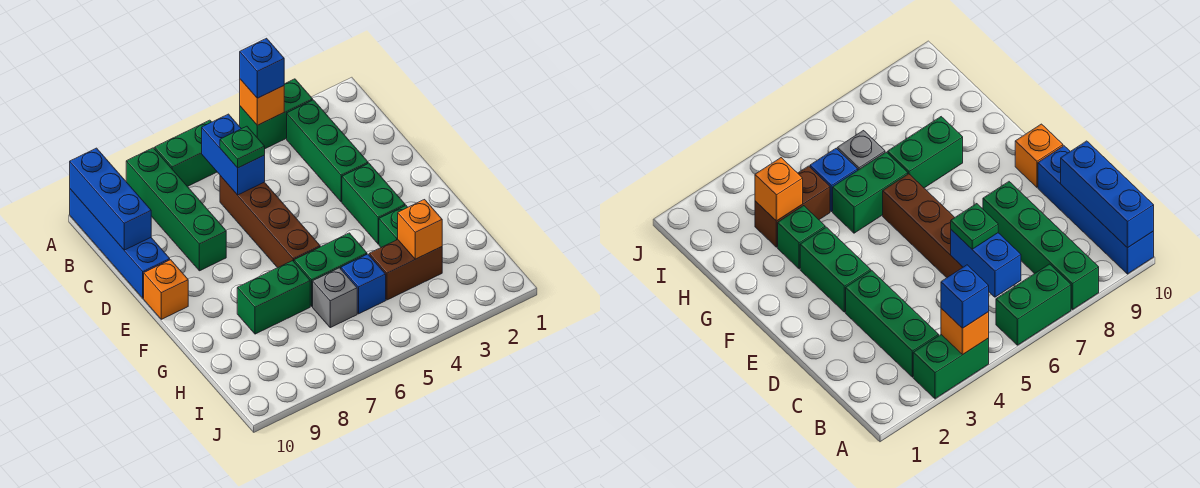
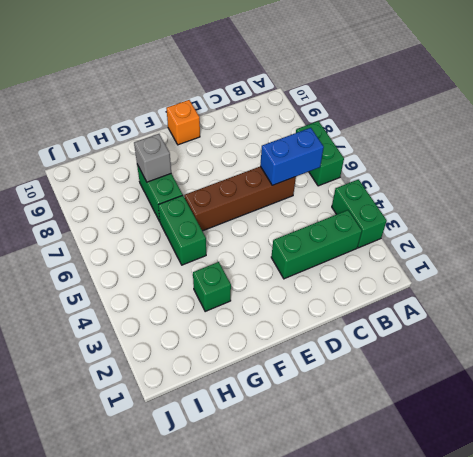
grey 1x1 brick [134,134,171,182] -> grey 1x1 brick moved to [313,268,357,328]
none -> green 1x4 brick [126,148,226,271]
none -> blue 1x4 brick [70,189,170,298]
none -> green 1x2 brick [342,163,405,244]

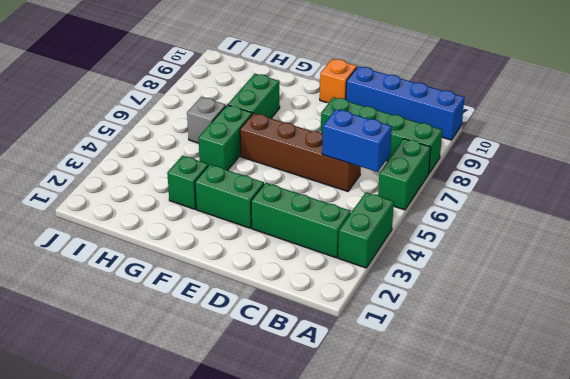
none -> brown 1x2 brick [369,240,442,300]
none -> blue 1x1 brick [341,254,386,314]
none -> orange 1x1 brick [240,79,284,125]

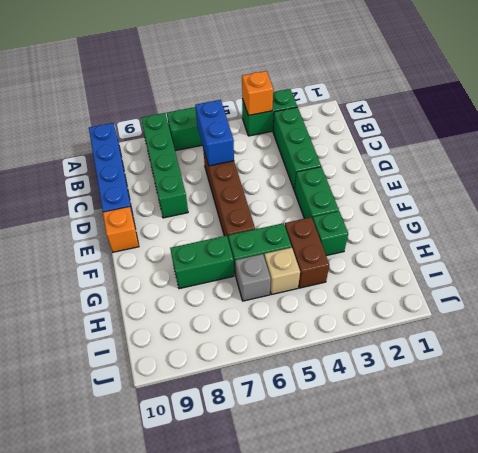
brown 1x2 brick [285,217,329,288] -> brown 1x2 brick turned to [369,240,442,300]
tan 1x1 brick [264,247,300,295] -> blue 1x1 brick [341,254,386,314]
none -> blue 1x3 brick [70,148,151,250]
none -> orange 1x1 brick [398,200,442,259]
none -> blue 1x1 brick [240,38,284,98]

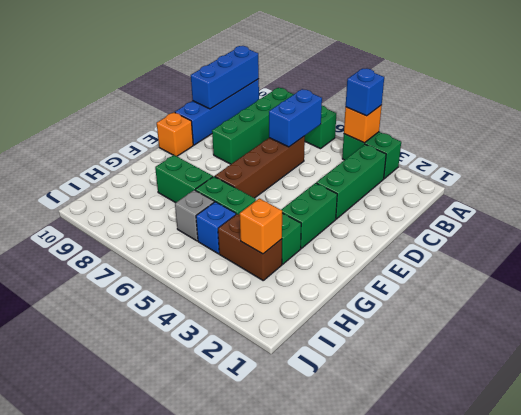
none -> green 1x1 plate [220,126,265,168]

